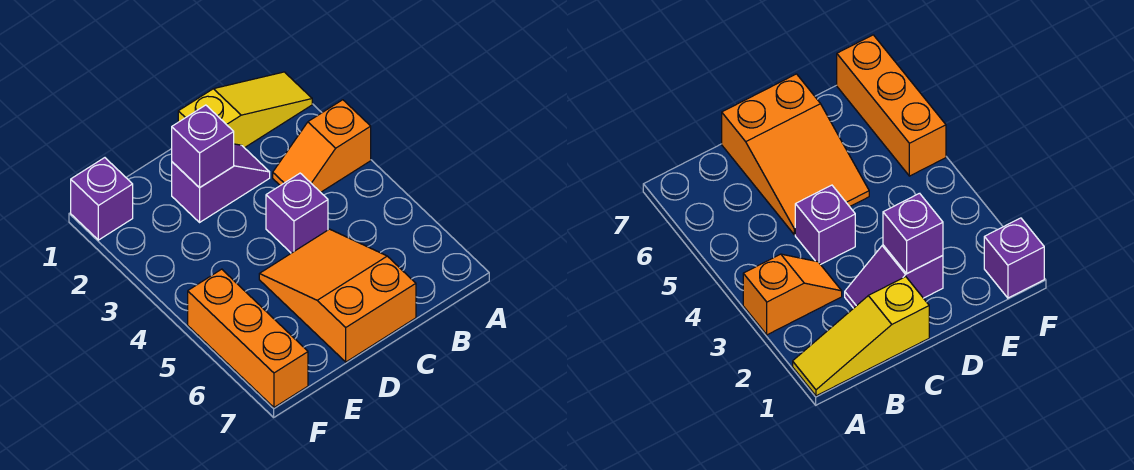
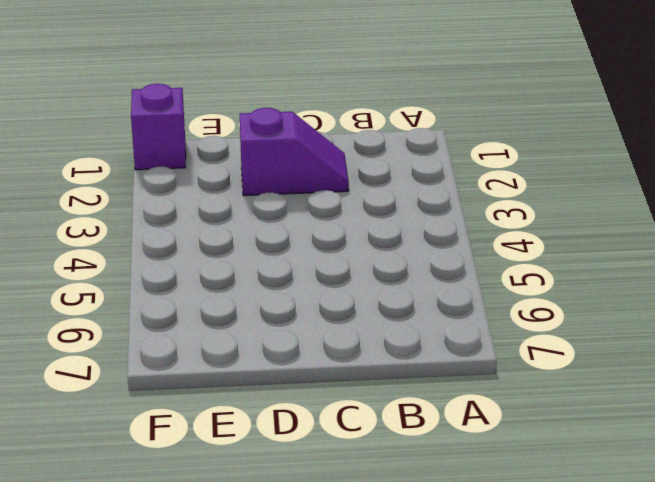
none -> yellow 1x3 slope [178,72,312,148]
none -> orange 1x2 slope [273,100,371,192]

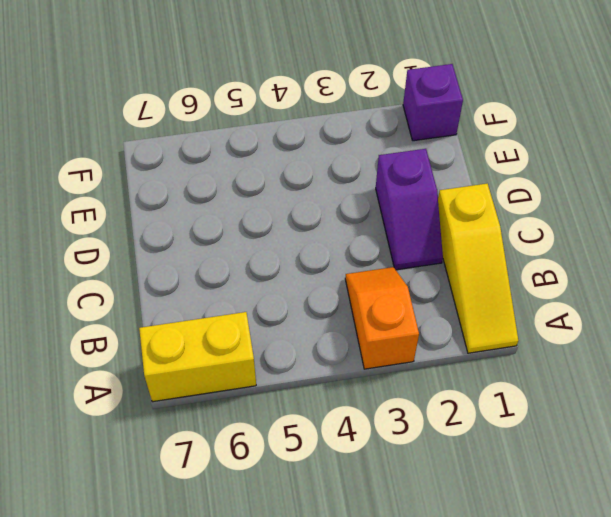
yellow 1x2 brick [139,312,256,402] -> none
none -> purple 1x1 brick [266,173,328,253]
none -> orange 2x3 slope [259,229,416,362]

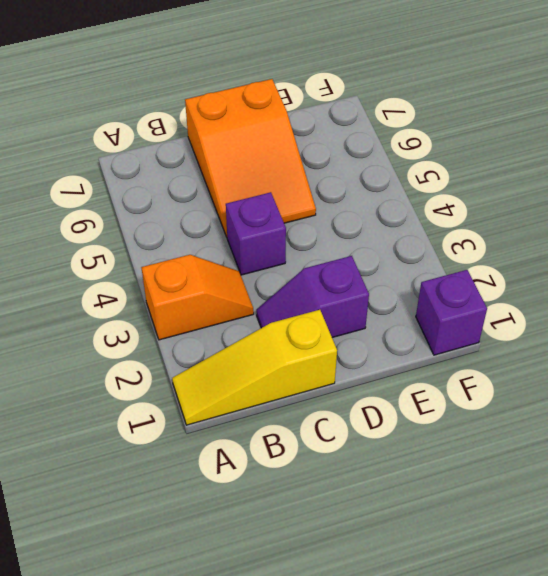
none -> orange 1x3 brick [188,269,308,407]
none -> purple 1x1 brick [172,105,234,188]

